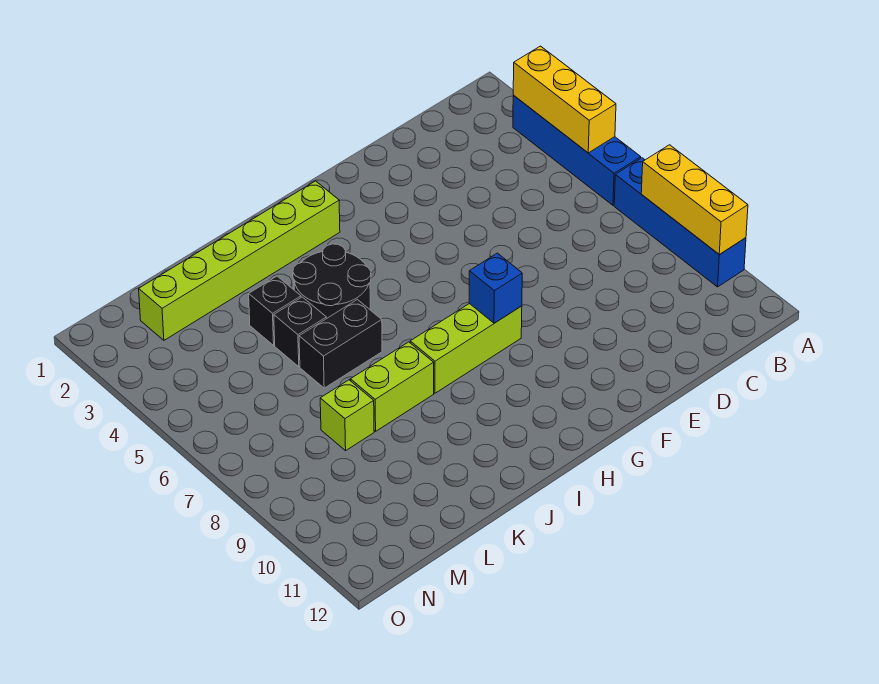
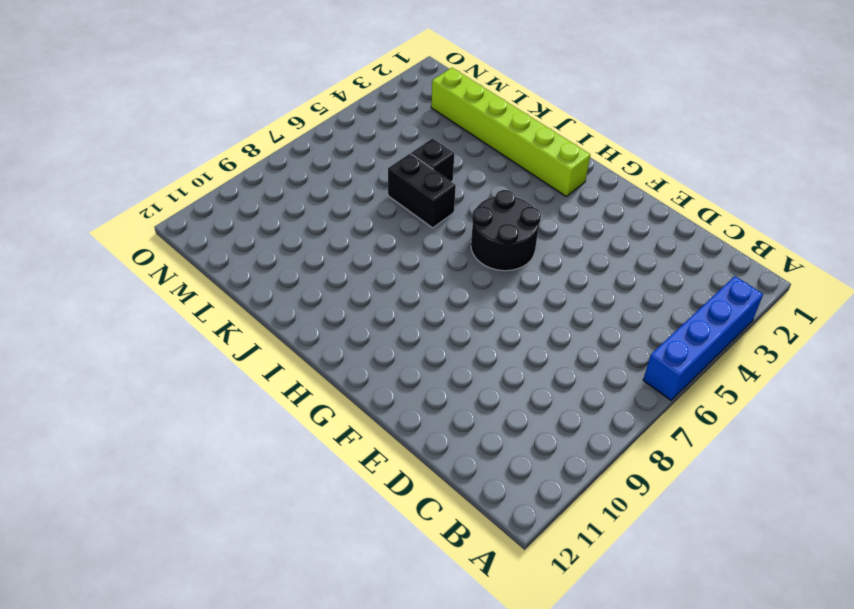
black 2x2 round brick [471,190,541,271] -> black 2x2 round brick moved to [293,244,371,319]
none -> blue 1x4 brick [614,158,746,287]
none -> lime 1x3 brick [410,303,522,393]
none -> lime 1x2 brick [351,342,434,431]

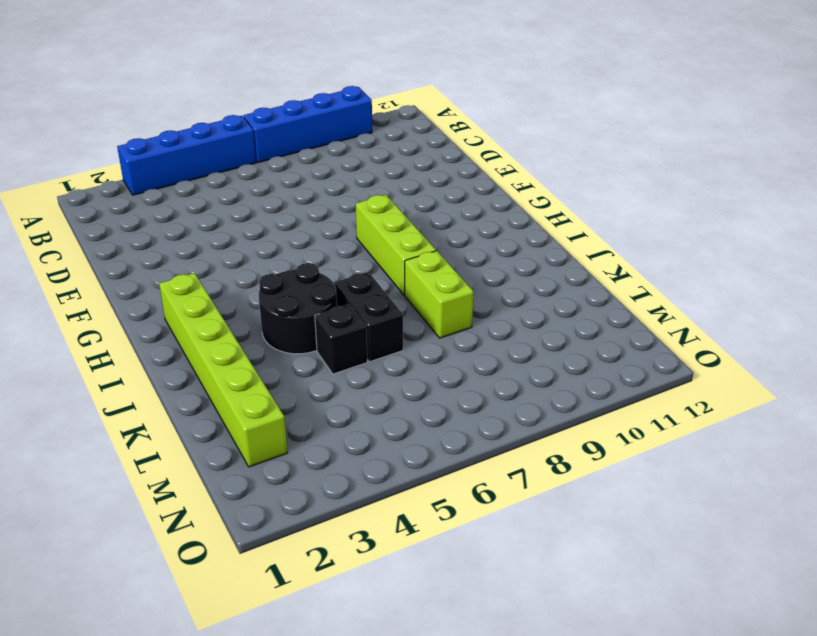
none -> black 1x1 brick [249,276,301,345]
none -> lime 1x1 brick [320,380,374,451]
none -> yellow 1x3 brick [513,46,616,153]

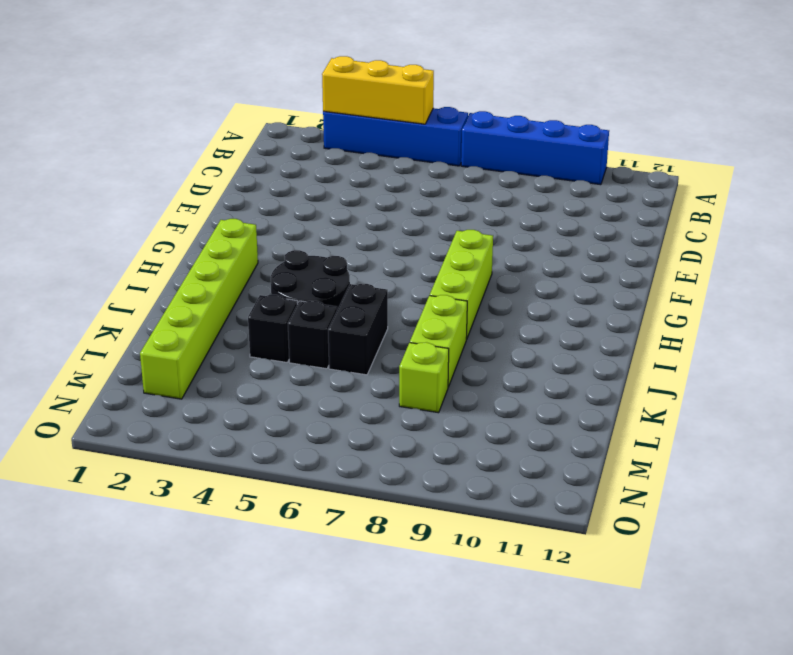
none -> yellow 1x3 brick [641,145,748,255]
none -> blue 1x1 brick [469,253,522,323]

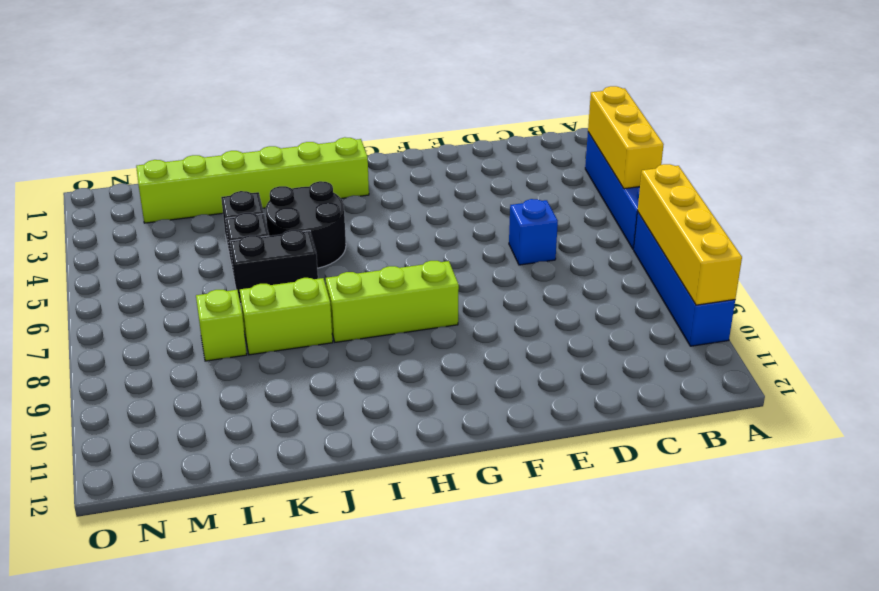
yellow 1x4 brick [638,164,742,305] -> yellow 1x3 brick [641,145,748,255]
blue 1x1 brick [509,199,558,265] -> blue 1x1 brick moved to [469,253,522,323]

